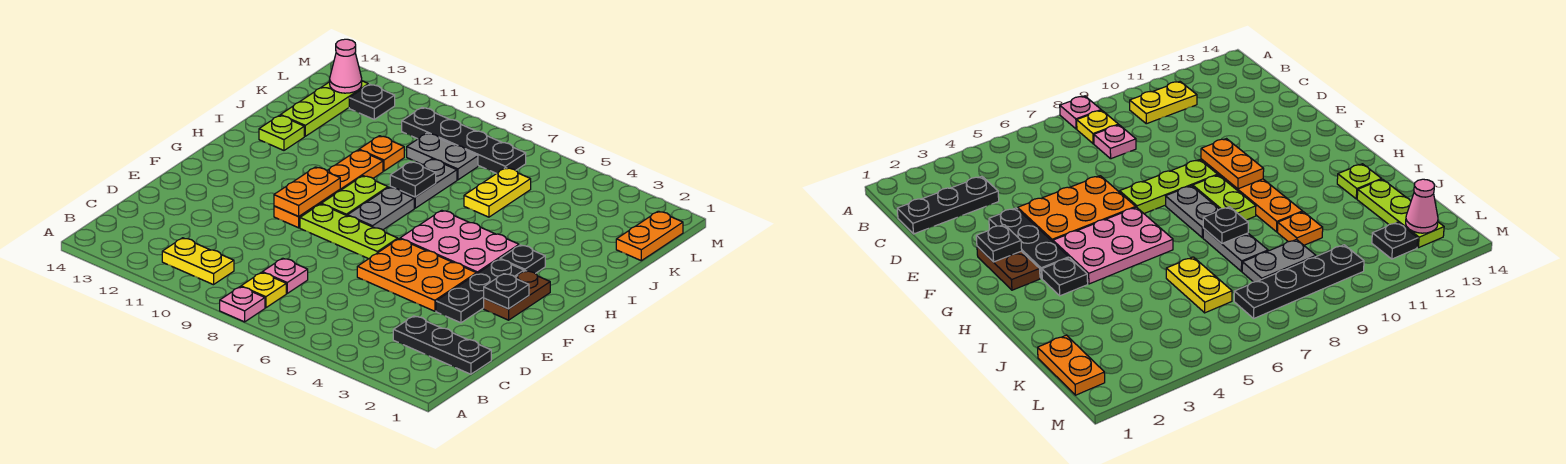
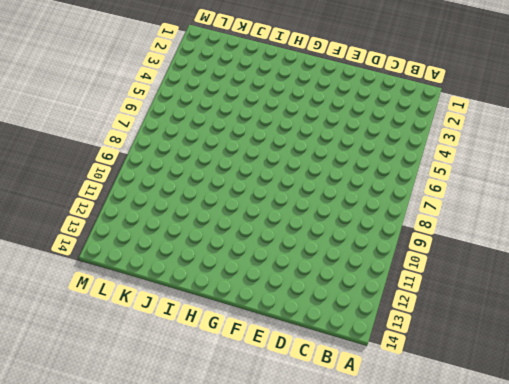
none -> pink 1x1 plate [220,287,265,322]
none -> yellow 1x1 plate [241,272,286,308]
none -> yellow 1x2 plate [162,238,234,285]

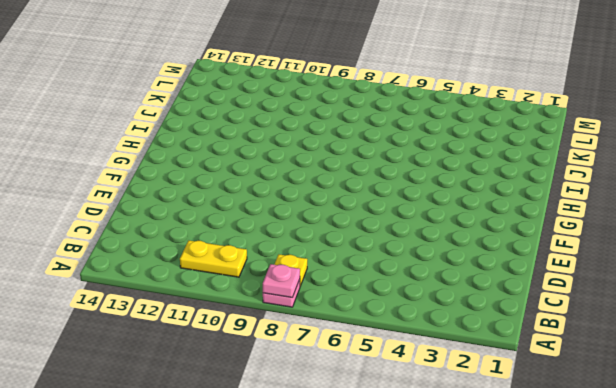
pink 1x1 plate [263,264,300,297] -> pink 1x1 plate moved to [262,258,308,293]
none -> black 1x3 plate [393,316,491,374]
none -> black 1x3 plate [436,259,524,323]
none -> orange 2x3 plate [357,239,476,311]

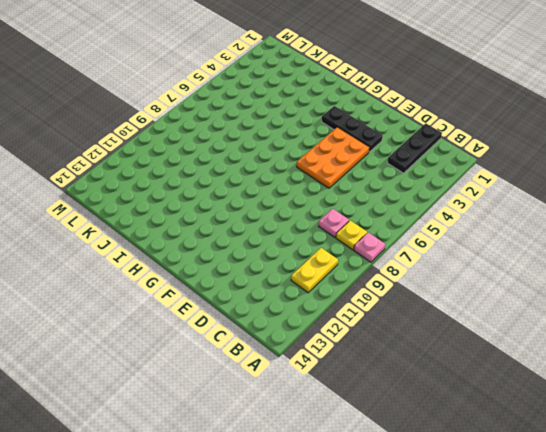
none -> brown 1x2 plate [484,271,550,320]
none -> lime 1x3 plate [300,204,398,259]
none -> orange 1x4 plate [274,150,383,228]

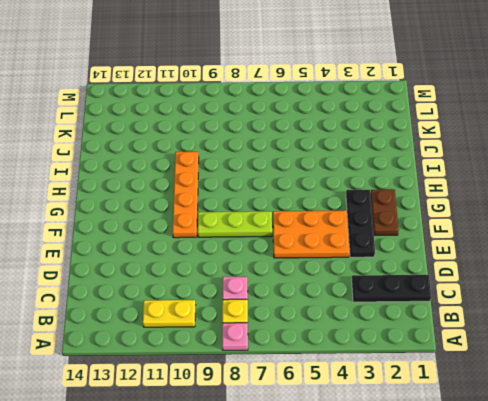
none -> pink 2x3 plate [400,210,519,274]
none -> grey 1x2 plate [348,187,414,230]
none -> lime 1x2 plate [322,176,388,216]

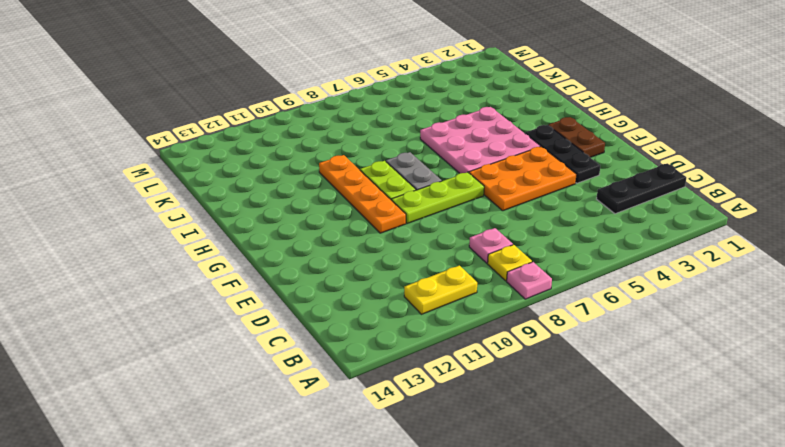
pink 3x3 plate [420,107,540,173] -> pink 2x3 plate [400,210,519,274]
none -> black 1x1 plate [500,245,545,273]
none -> grey 1x2 plate [390,159,457,208]
none -> lime 1x1 plate [259,115,304,150]

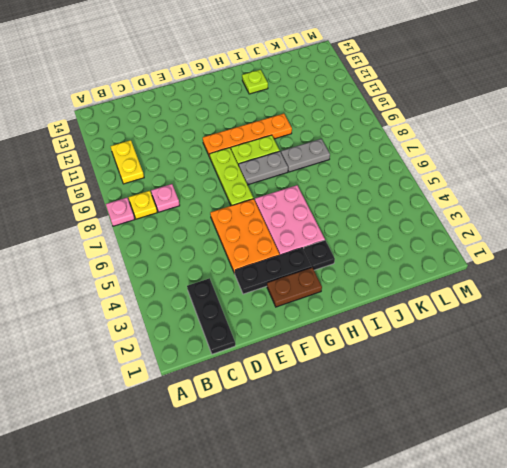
none -> yellow 1x2 plate [464,168,531,217]
none -> orange 1x1 plate [359,136,404,171]
none -> lime 1x3 plate [280,81,368,136]

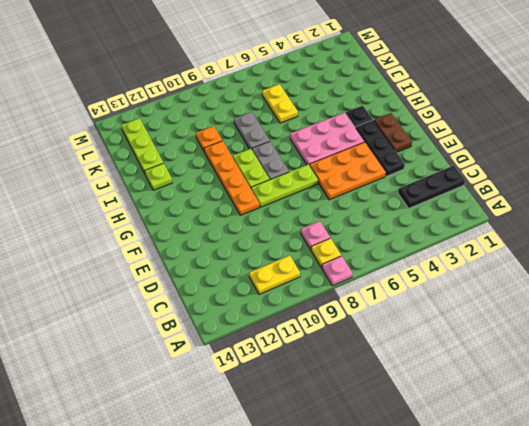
none -> orange 1x2 plate [616,211,683,261]
none -> grey 1x2 plate [407,133,478,180]
none -> black 1x4 plate [402,107,526,173]

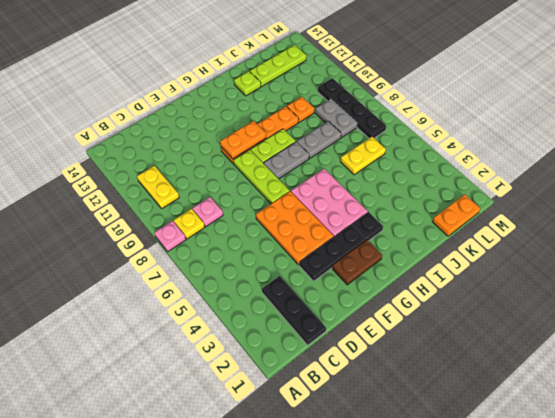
none -> black 1x1 plate [349,84,395,119]
none -> black 1x1 plate [484,274,529,309]
none -> black 1x1 plate [390,162,436,197]

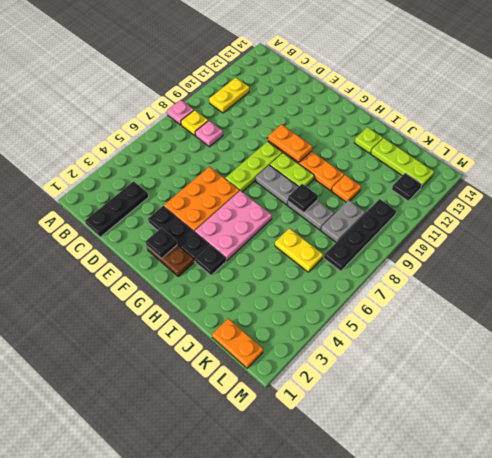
none -> pink 1x1 cone [330,39,362,93]

